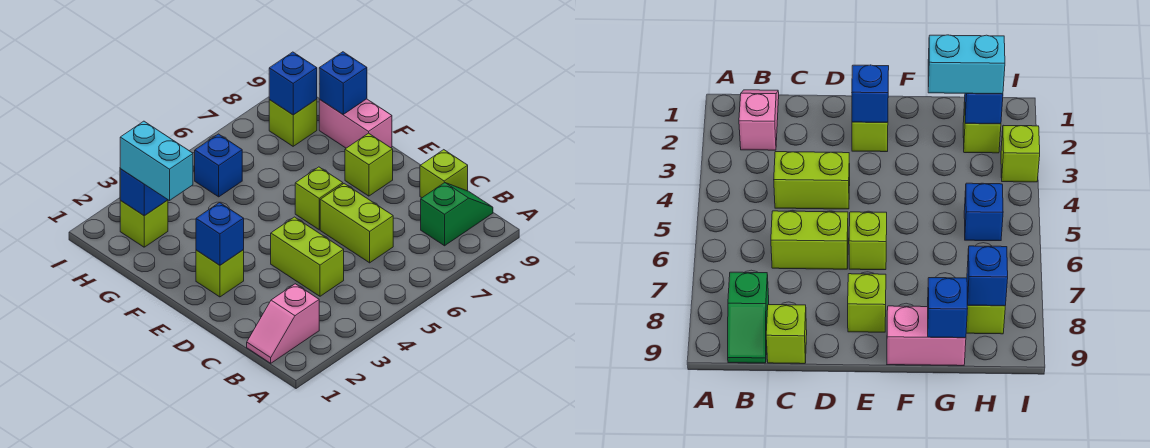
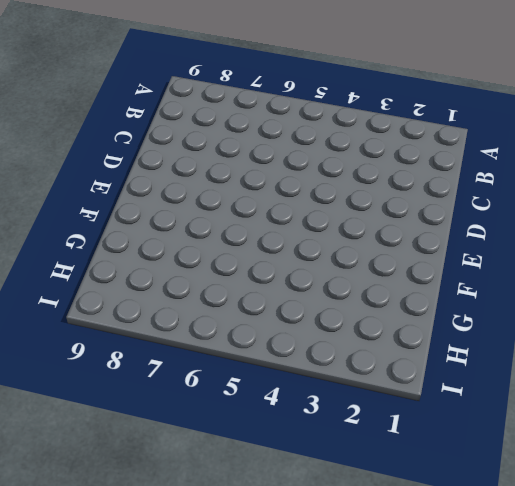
none -> pink 1x2 slope [247,284,319,363]
none -> green 1x2 slope [421,183,493,246]
none -> lime 1x2 brick [271,217,344,296]

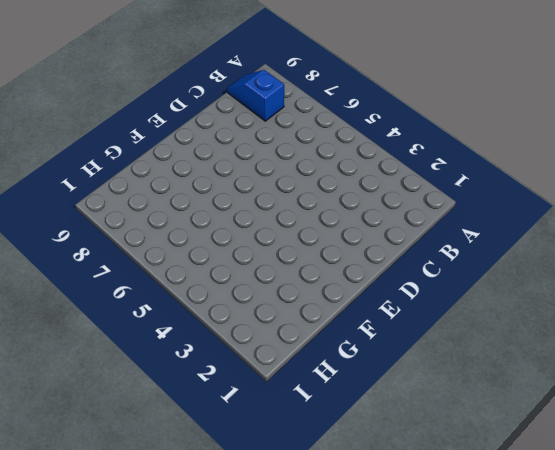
blue 1x2 slope [227,70,284,121] -> green 1x2 slope [421,183,493,246]
none -> pink 1x2 slope [247,284,319,363]
none -> lime 1x2 brick [271,217,344,296]
none -> lime 1x2 brick [320,184,393,263]

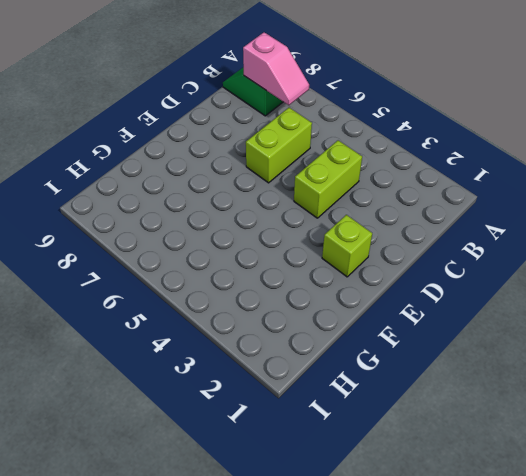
pink 1x2 slope [243,32,309,105] -> pink 1x2 slope moved to [247,284,319,363]
none -> lime 1x1 brick [420,150,468,198]
none -> lime 1x1 brick [295,167,343,230]
none -> lime 1x1 brick [345,133,393,196]

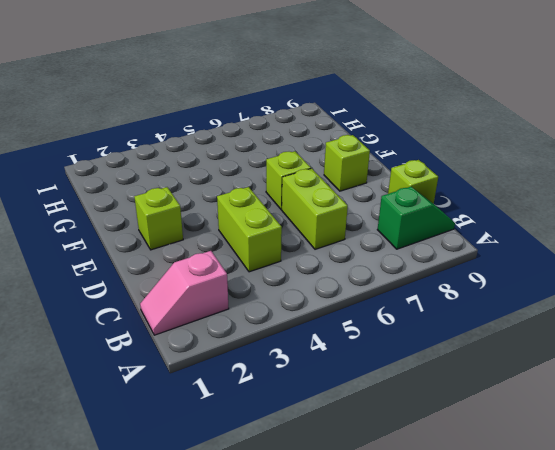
none -> pink 1x2 brick [319,99,392,148]
none -> lime 1x1 brick [120,200,168,247]
none -> blue 1x1 brick [195,134,242,197]

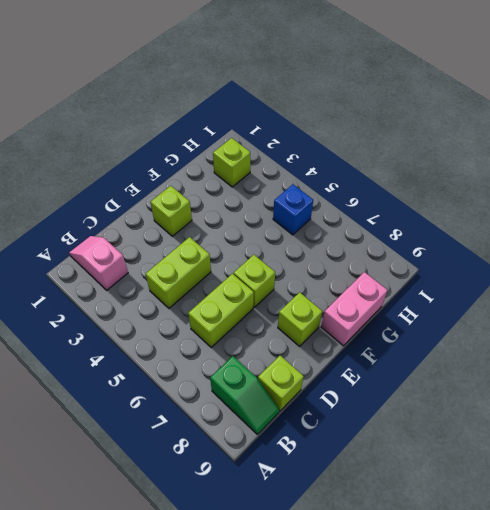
none -> lime 1x1 brick [269,99,317,146]
none -> lime 1x1 brick [1001,125,1040,182]
none -> blue 1x1 brick [196,202,244,265]

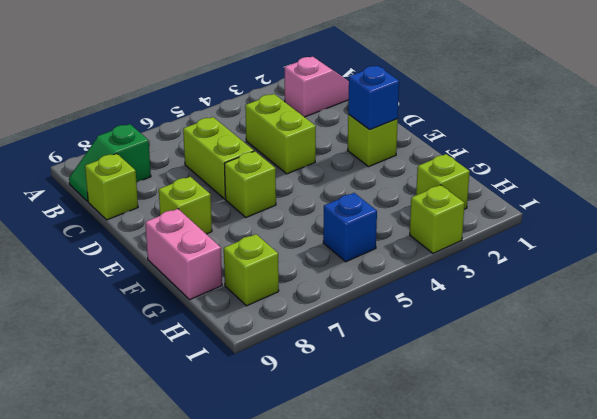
none -> blue 1x1 brick [319,52,367,114]
none -> blue 1x1 brick [120,169,168,216]
none -> blue 1x1 brick [269,52,317,115]

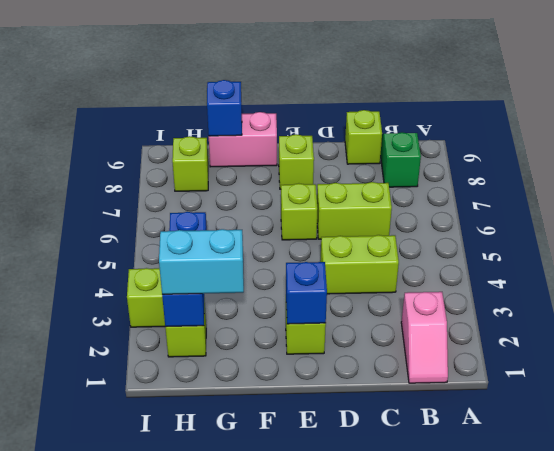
none -> blue 1x1 brick [269,52,317,115]

